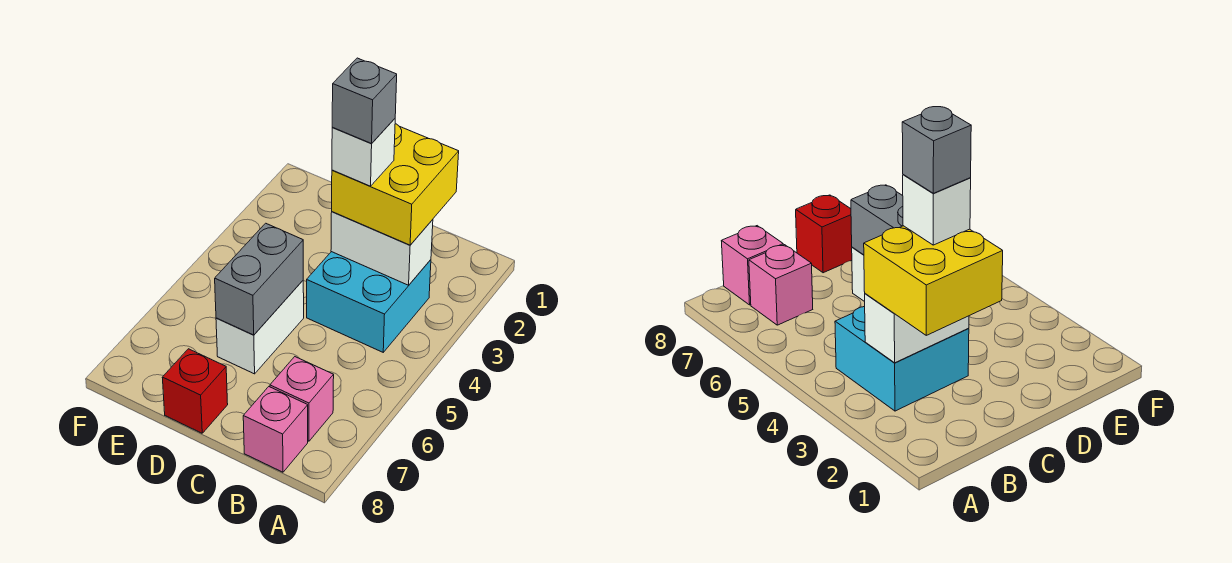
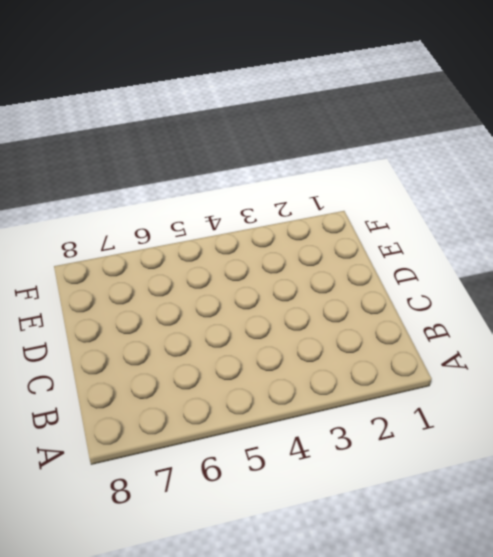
none -> cyan 2x2 brick [307,252,431,352]
none -> pink 1x1 brick [270,357,334,441]

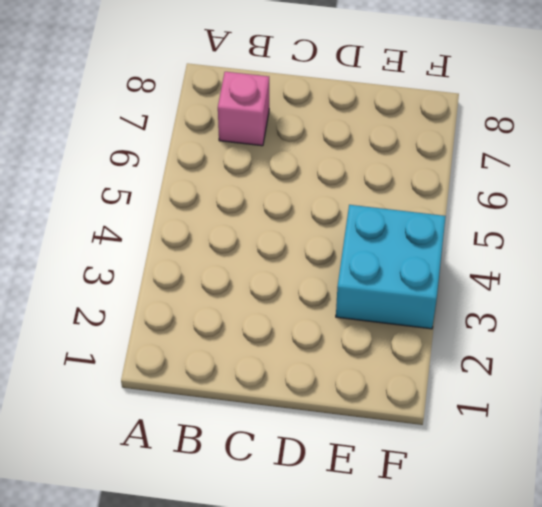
cyan 2x2 brick [336,205,446,329] -> cyan 2x2 brick moved to [307,252,431,352]
none -> pink 1x1 brick [243,387,308,472]
none -> white 1x2 brick [216,281,304,374]

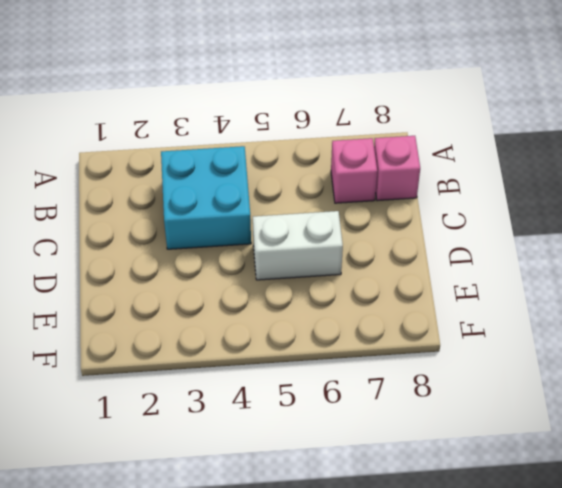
none -> red 1x1 brick [162,349,228,433]
none -> white 1x2 brick [331,212,433,285]

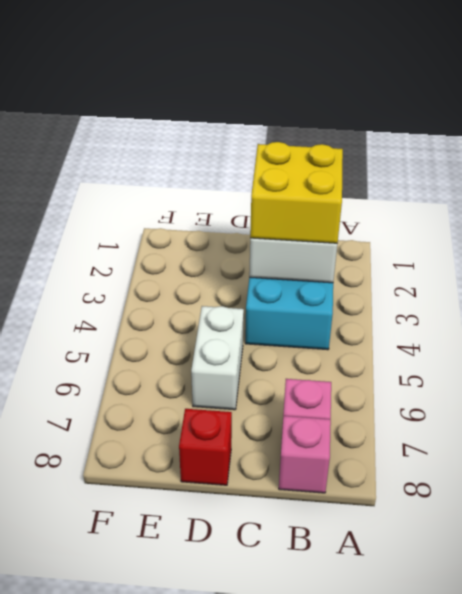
none -> grey 1x2 brick [215,223,303,335]
none -> white 1x1 brick [332,119,395,186]

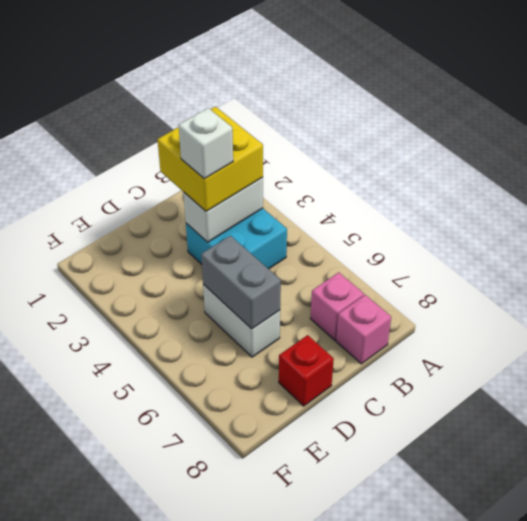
none -> grey 1x1 brick [332,58,397,143]

